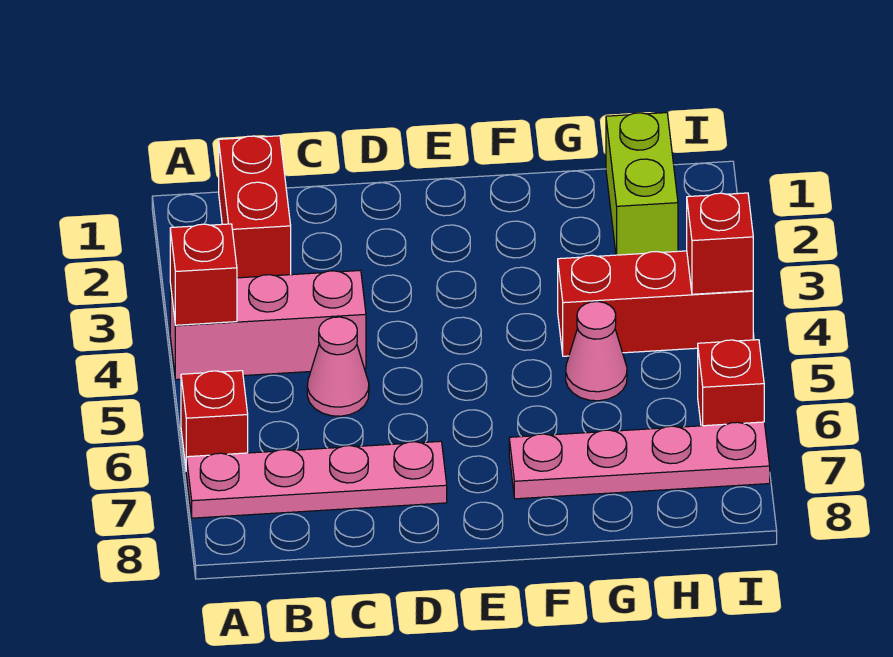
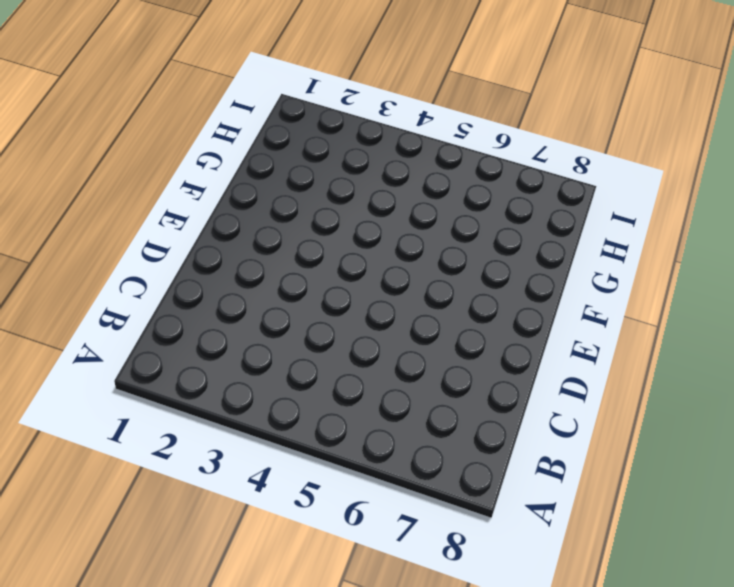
none -> pink 1x3 brick [170,270,366,380]
none -> red 1x1 brick [181,371,248,466]
none -> pink 1x4 plate [186,441,447,518]

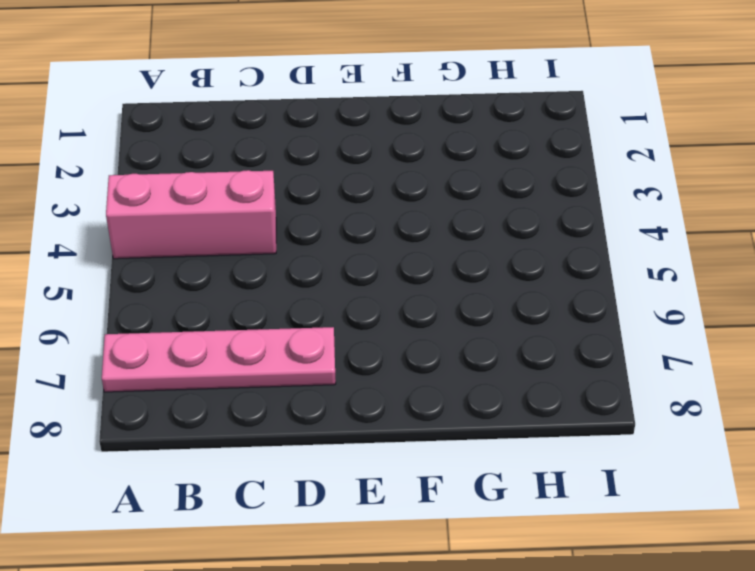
none -> red 1x1 brick [181,371,248,466]
none -> red 1x2 brick [219,136,291,278]
none -> pink 1x1 cone [307,317,369,416]

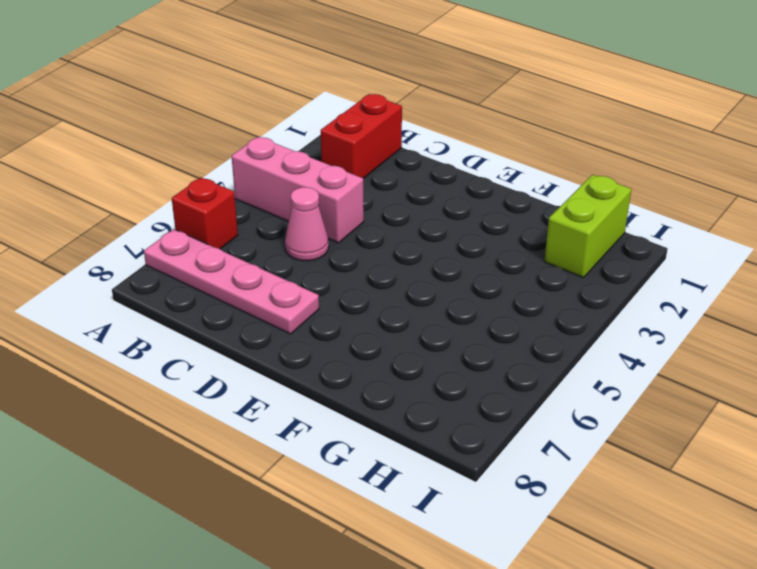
none -> pink 1x4 plate [509,422,770,499]
none -> red 1x3 brick [558,251,753,356]
none -> pink 1x1 cone [566,302,627,401]

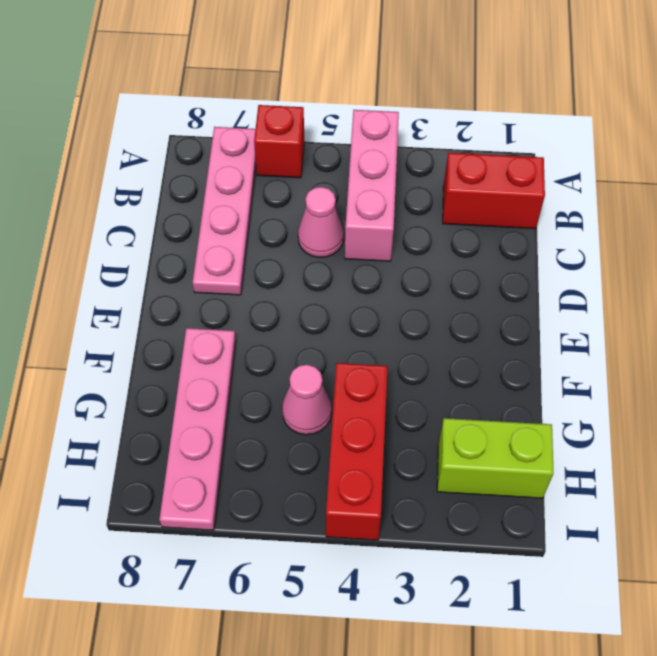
none -> red 1x1 brick [698,340,764,426]
none -> red 1x1 brick [170,224,237,325]
none -> red 1x1 brick [687,193,753,294]

